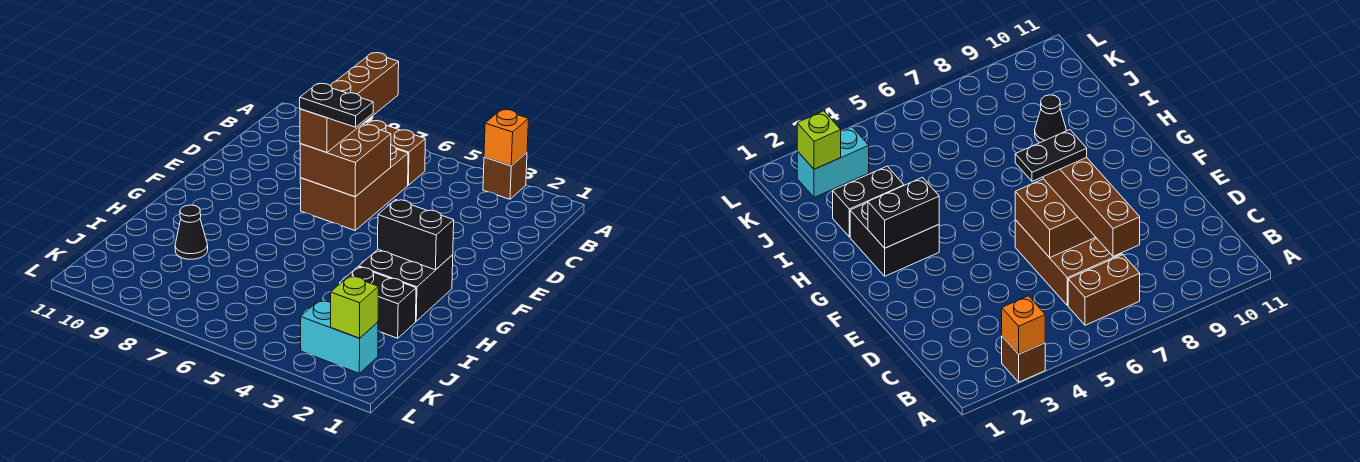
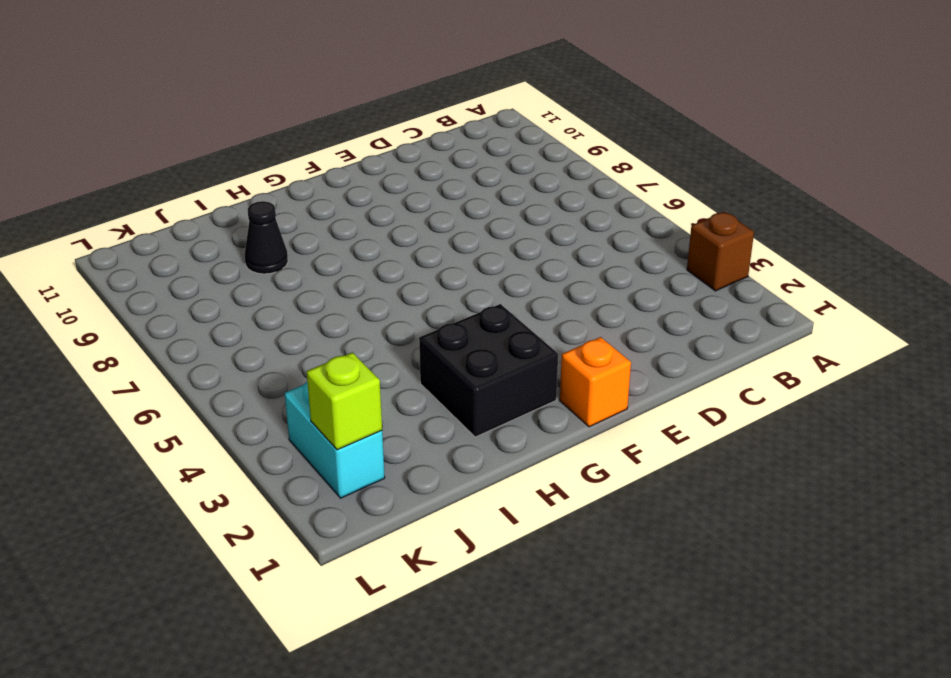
orange 1x1 brick [560,337,631,427] -> orange 1x1 brick moved to [484,110,529,166]
none -> brown 1x2 brick [367,121,425,185]
none -> brown 2x3 brick [300,145,408,230]
none -> black 1x2 brick [340,267,416,338]

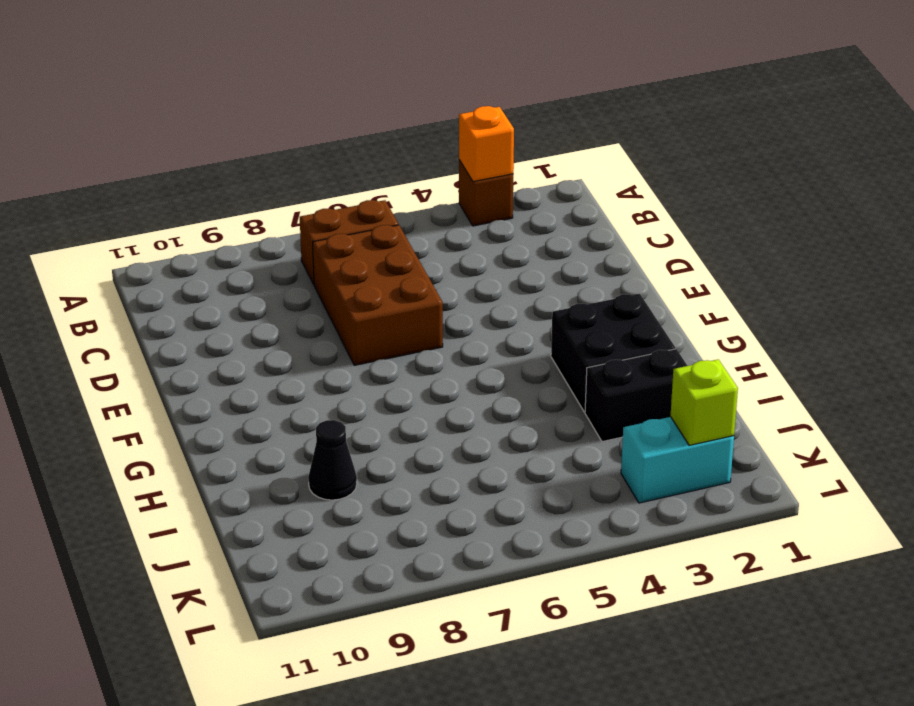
none -> brown 2x2 brick [300,124,391,197]
none -> black 1x2 brick [378,200,454,270]
none -> brown 1x4 brick [300,53,399,153]

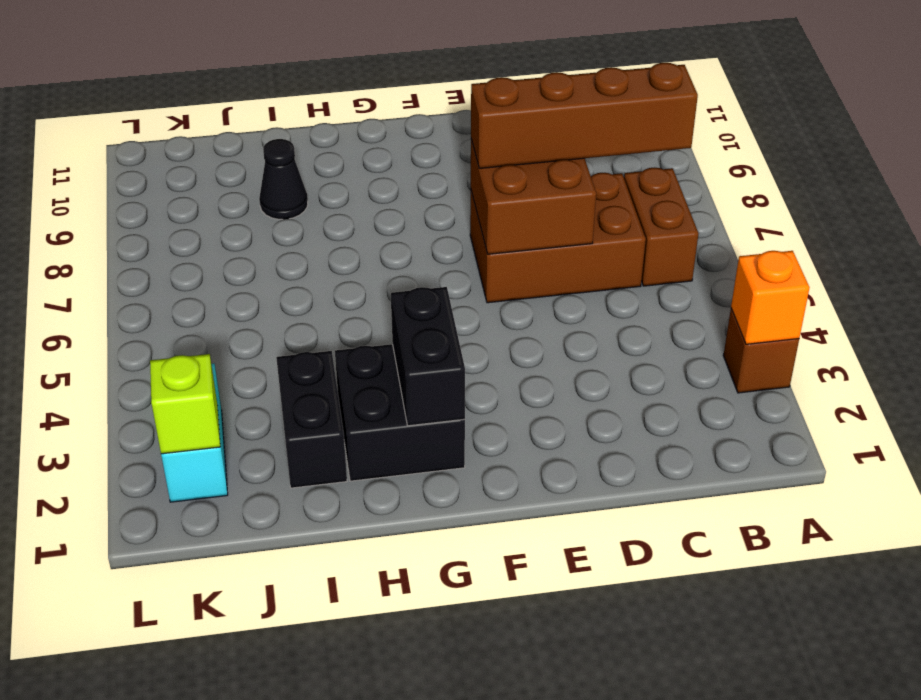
none -> black 1x2 plate [300,83,373,127]

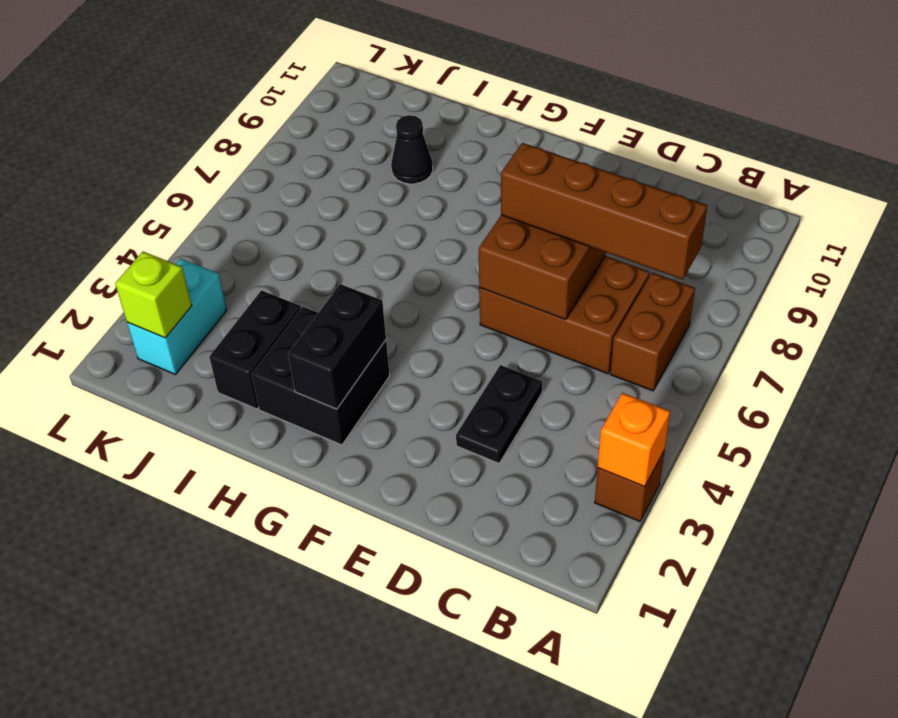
black 1x2 plate [456,365,542,463] -> black 1x2 plate moved to [300,83,373,127]

